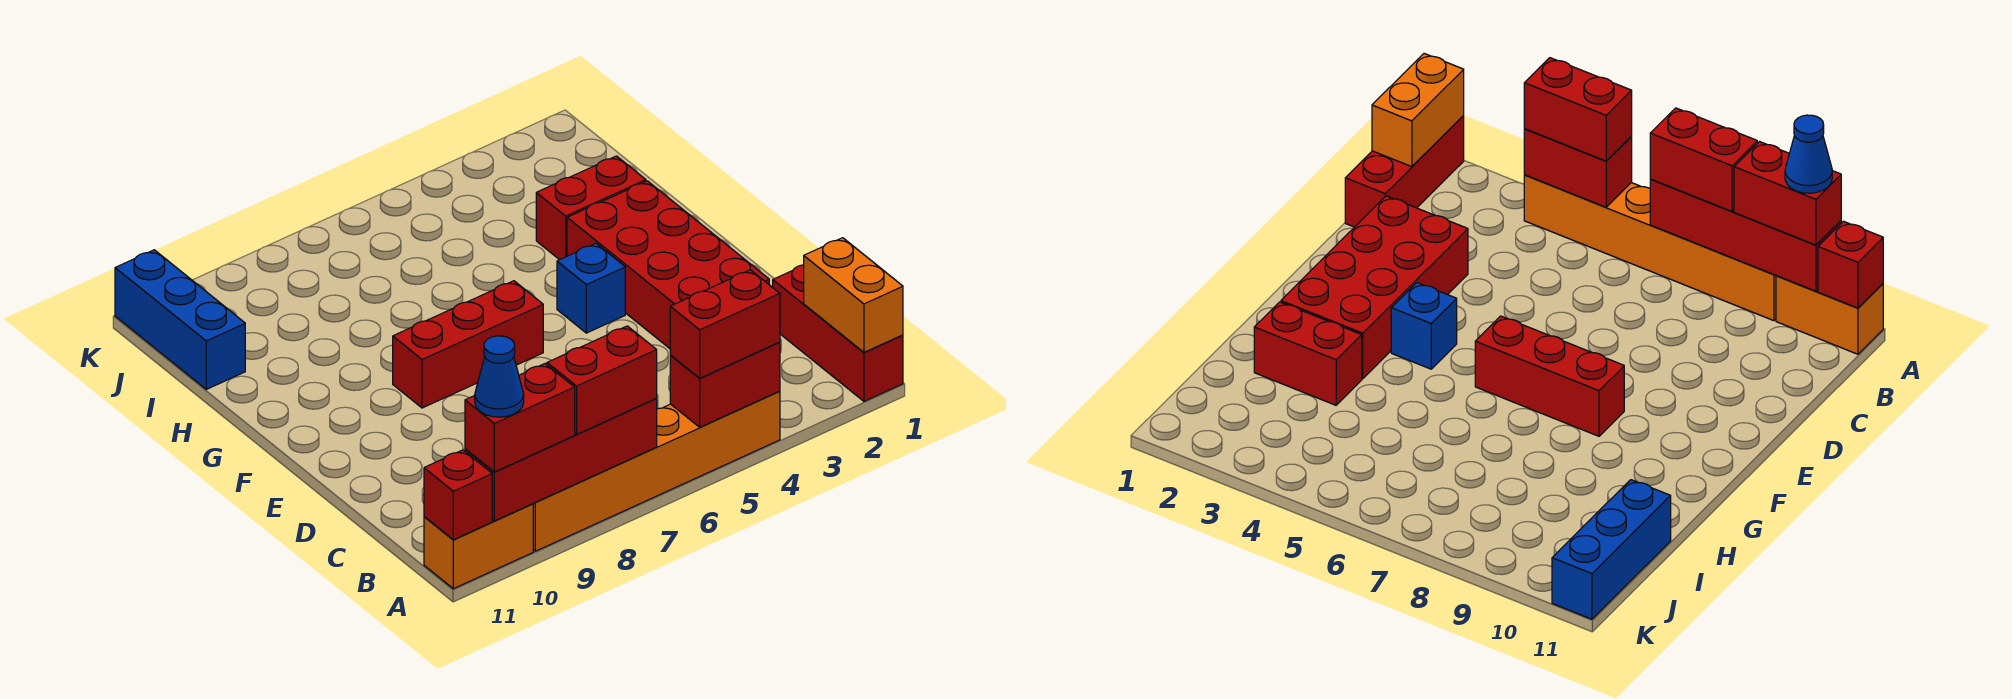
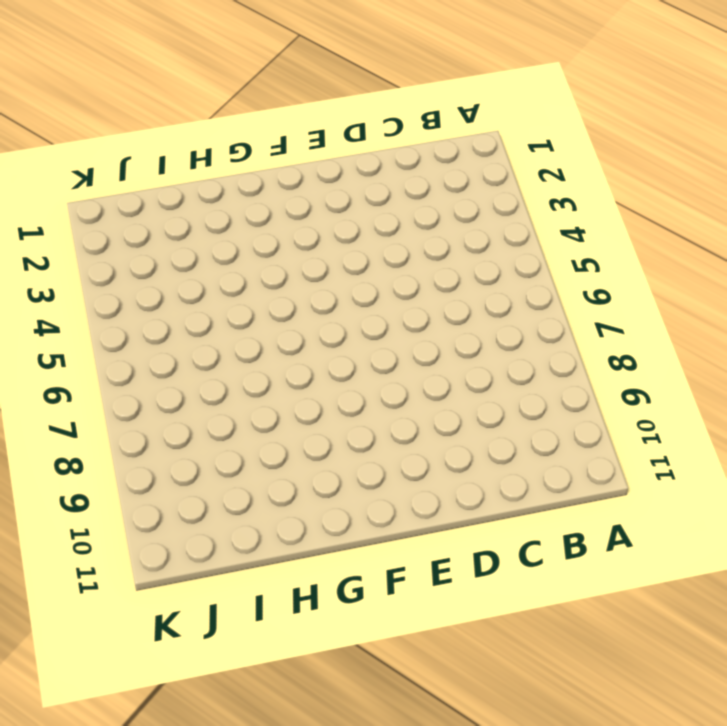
none -> red 1x3 brick [773,265,903,401]
none -> orange 1x6 brick [533,391,780,551]
none -> orange 1x2 brick [424,504,533,589]

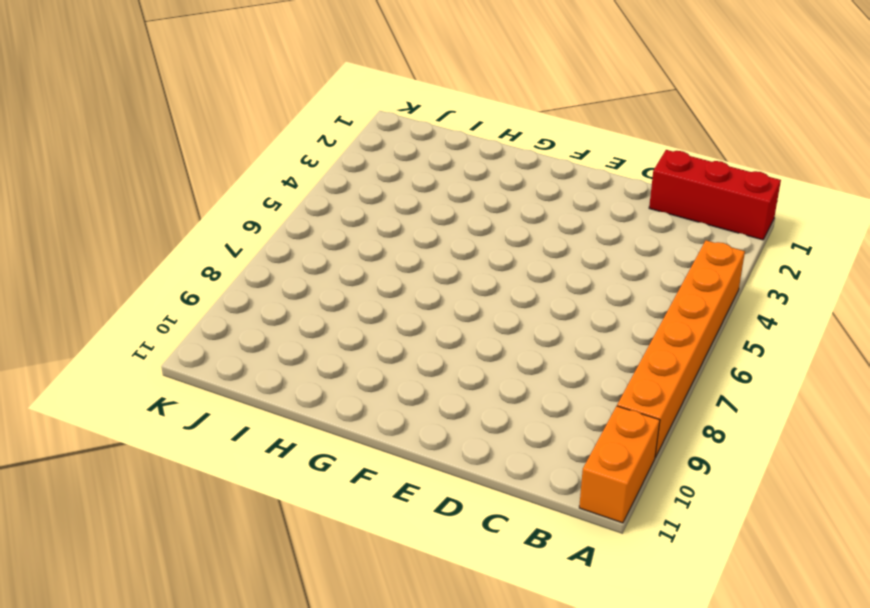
none -> red 2x4 brick [567,181,769,348]
none -> blue 1x1 brick [557,243,625,333]
none -> red 1x3 brick [393,281,543,408]

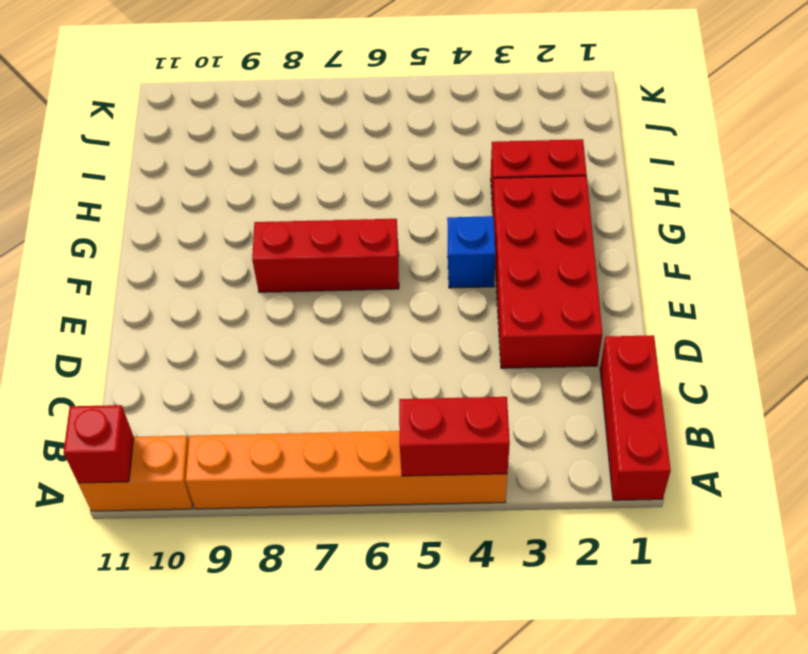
none -> blue 1x3 brick [115,250,245,389]
none -> orange 1x2 brick [804,238,903,352]
none -> red 1x4 brick [465,398,657,521]

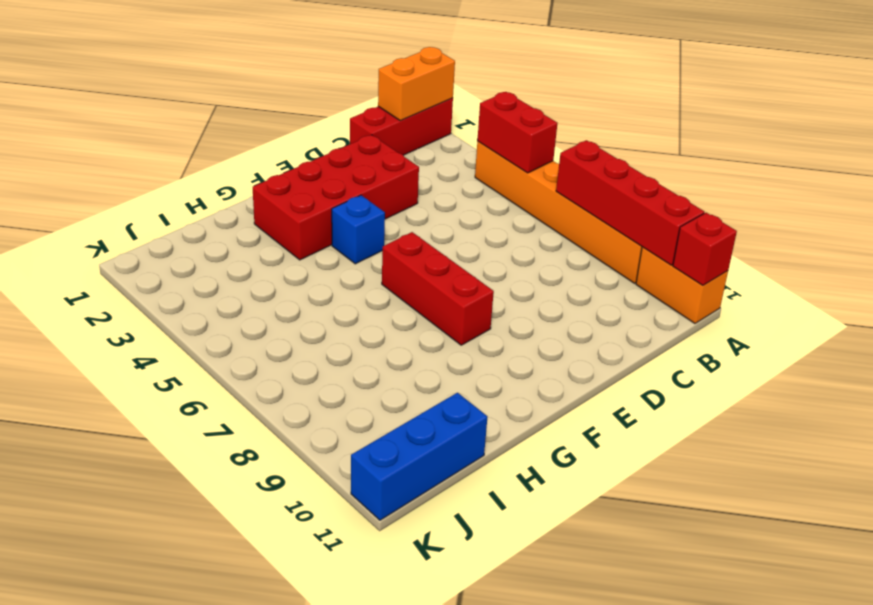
none -> red 1x2 brick [536,156,646,260]
none -> red 1x2 brick [670,270,780,378]
none -> red 1x2 brick [547,326,657,434]

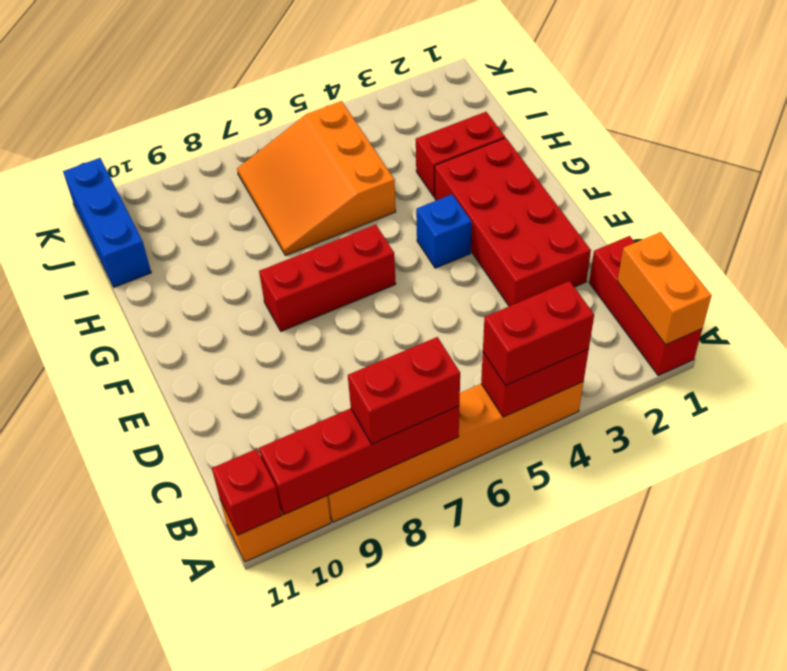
orange 3x3 slope [237,101,396,256] -> none
none -> red 1x2 brick [465,364,575,472]
none -> blue 1x1 cone [475,336,524,417]

